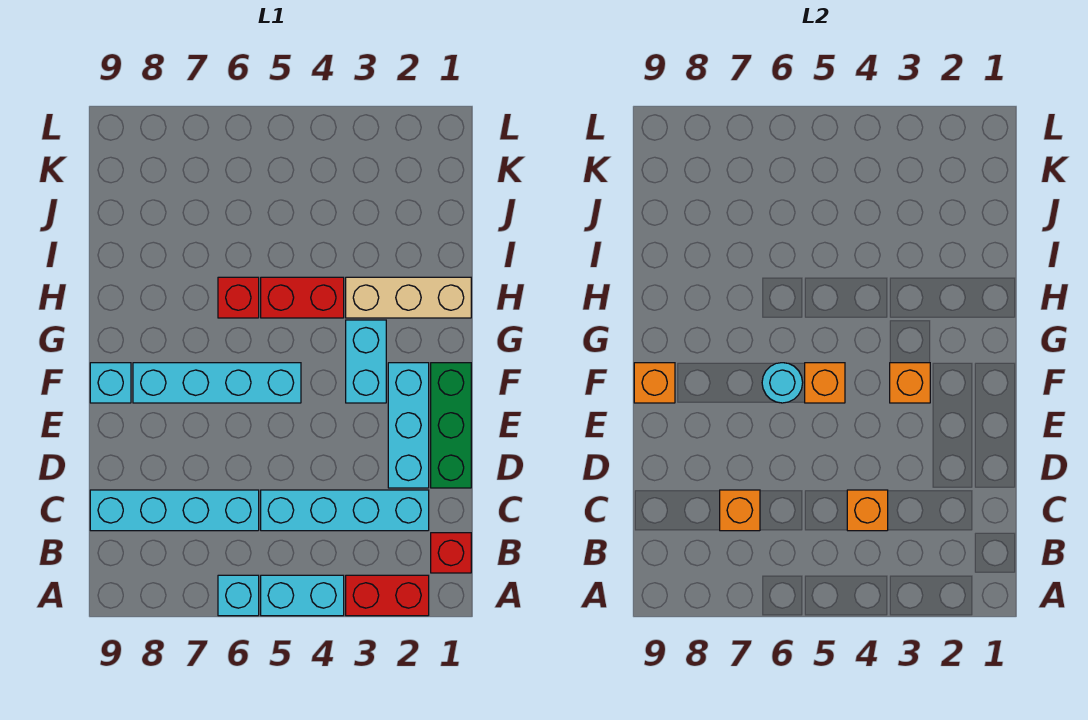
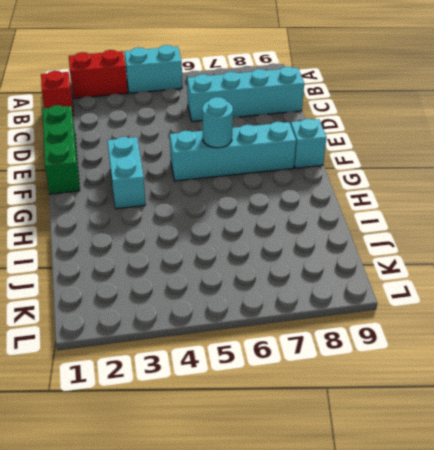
none -> cyan 1x1 brick [218,575,259,616]
none -> cyan 1x4 brick [261,490,429,531]
none -> cyan 1x3 brick [388,363,429,488]

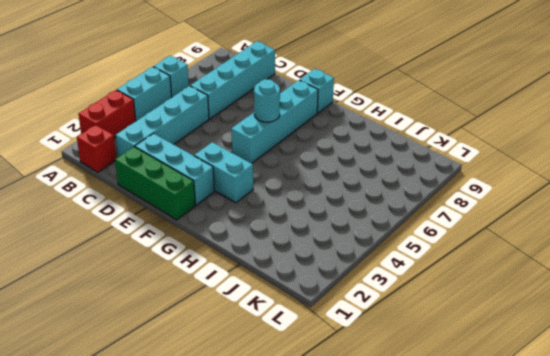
none -> tan 1x3 brick [346,277,471,318]
none -> red 1x2 brick [261,277,344,318]
none -> red 1x1 brick [218,277,259,318]

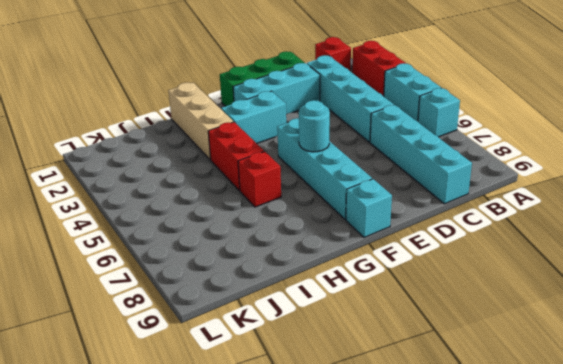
none -> orange 1x1 brick [847,490,888,531]
none -> orange 1x1 brick [720,490,760,531]
none -> orange 1x1 brick [890,363,930,403]

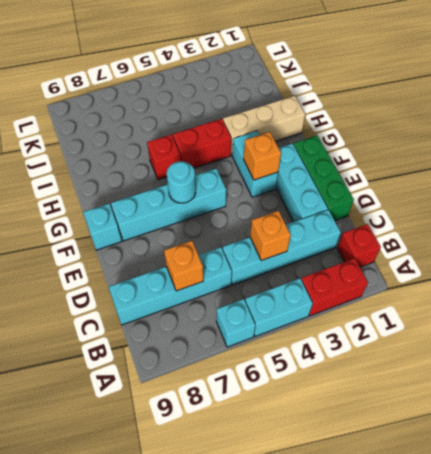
none -> orange 1x1 brick [805,363,845,403]
none -> orange 1x1 brick [634,363,675,403]

